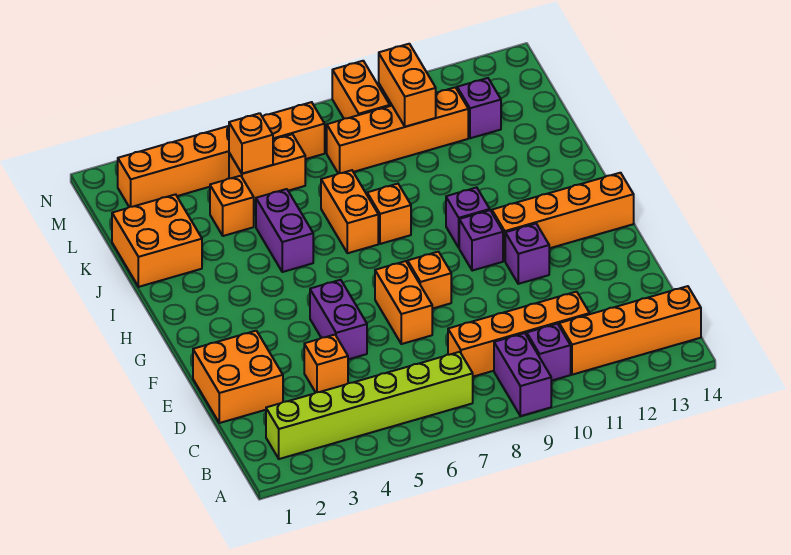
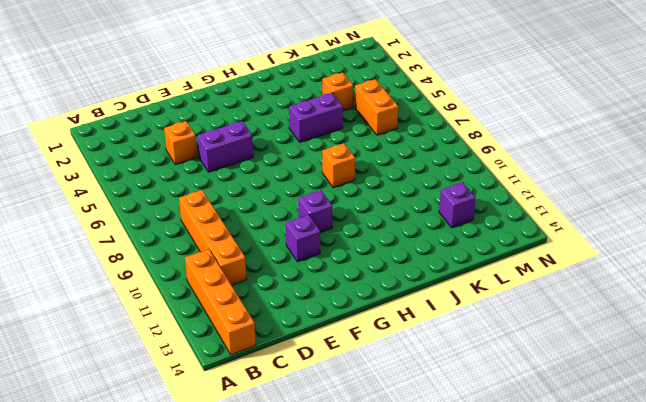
none -> purple 1x2 brick [494,333,551,416]
none -> lime 1x6 brick [266,352,473,459]
none -> purple 1x1 brick [527,324,571,381]

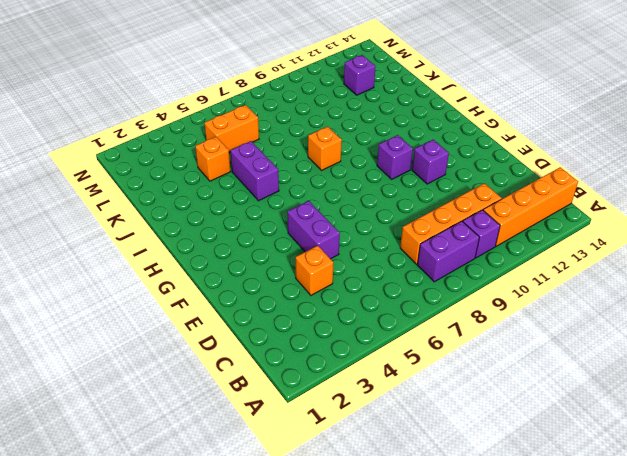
purple 1x2 brick [417,221,479,282] -> purple 1x2 brick turned to [494,333,551,416]
none -> lime 1x6 brick [266,352,473,459]
none -> orange 2x2 brick [193,331,283,423]
none -> orange 1x2 brick [375,261,432,344]

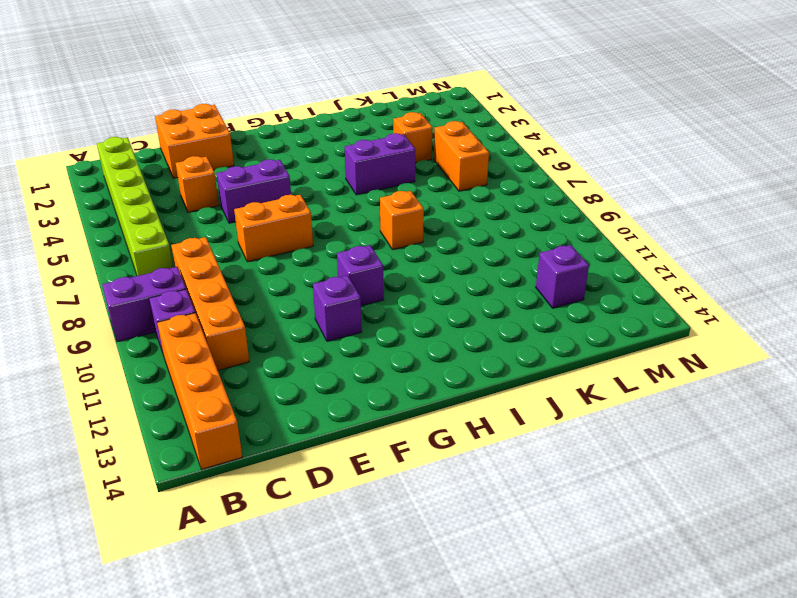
none -> orange 1x1 brick [408,252,451,309]
none -> orange 1x4 brick [492,173,634,261]
none -> purple 1x1 brick [446,187,490,247]

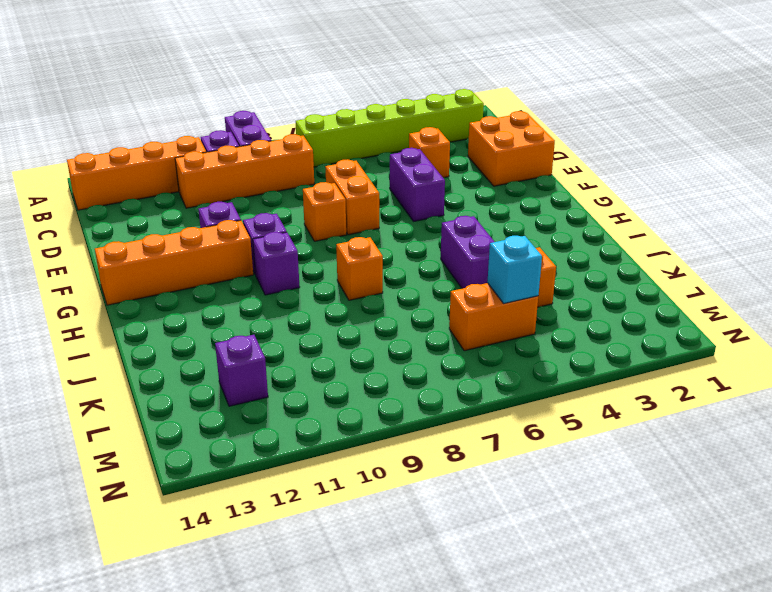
cyan 1x1 brick [487,236,542,304] -> orange 1x1 brick [229,113,273,174]
none -> orange 1x2 brick [321,170,378,253]
none -> orange 2x2 brick [112,194,202,287]
none -> orange 1x4 brick [327,87,468,174]

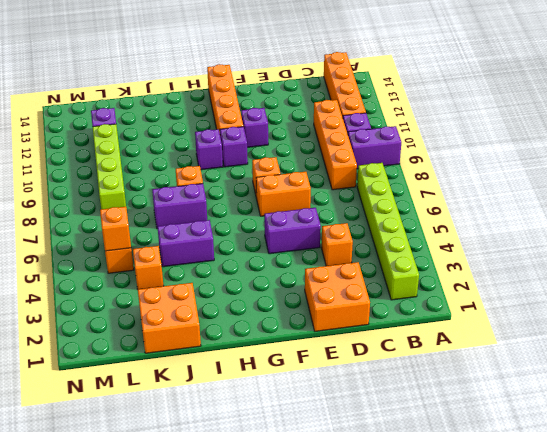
purple 1x2 brick [152,183,207,229] -> orange 1x2 brick [321,170,378,253]
lime 1x4 brick [93,124,126,209] -> orange 1x4 brick [327,87,468,174]
none -> orange 1x6 brick [118,102,325,207]
none -> orange 1x2 brick [332,61,390,119]
none -> orange 1x2 brick [379,44,436,127]

